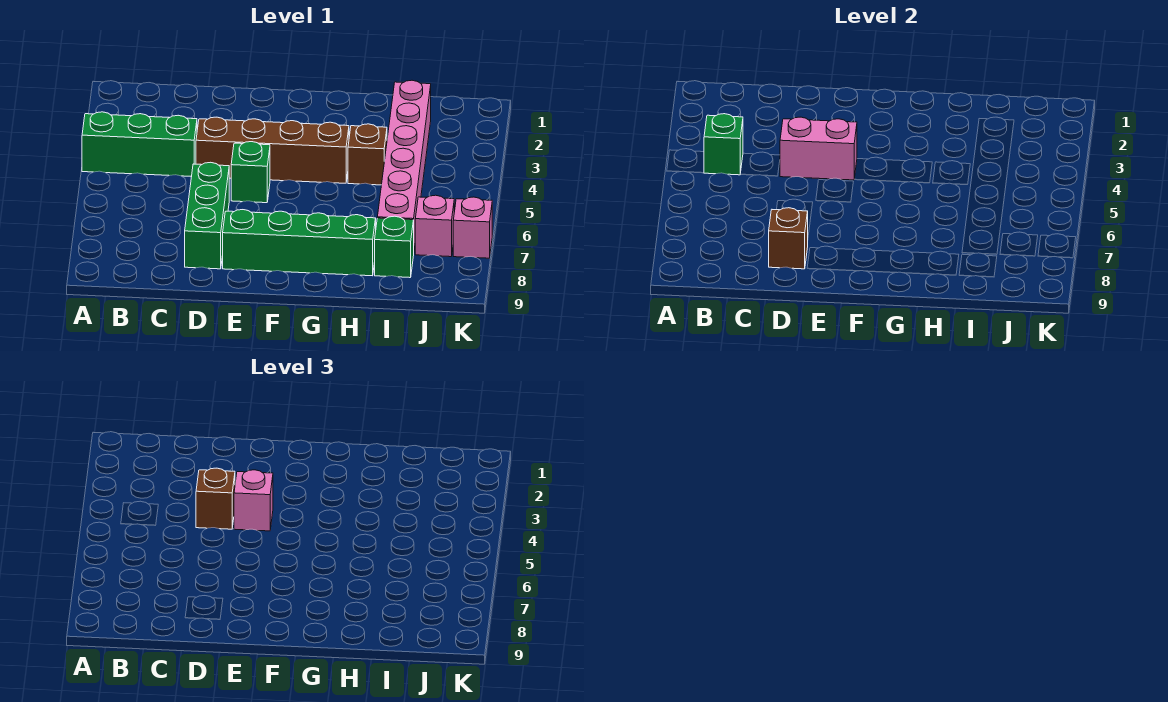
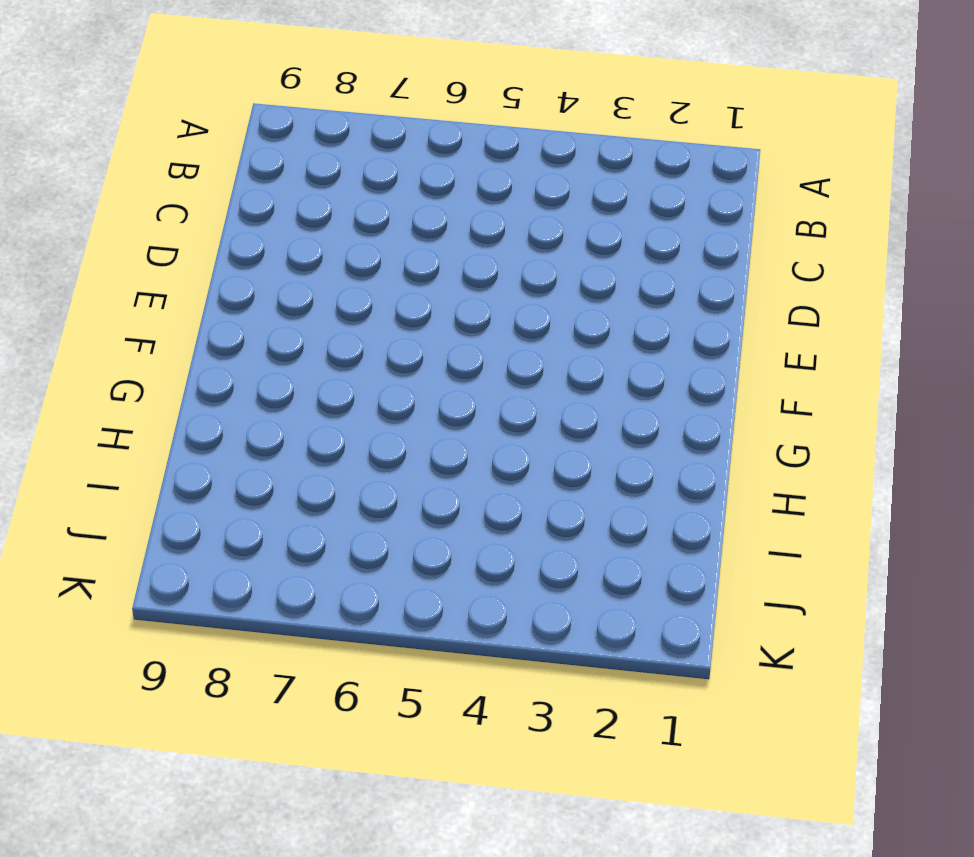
none -> green 1x3 brick [82,112,197,177]
none -> brown 1x4 brick [196,117,349,183]
none -> green 1x3 brick [185,162,229,269]

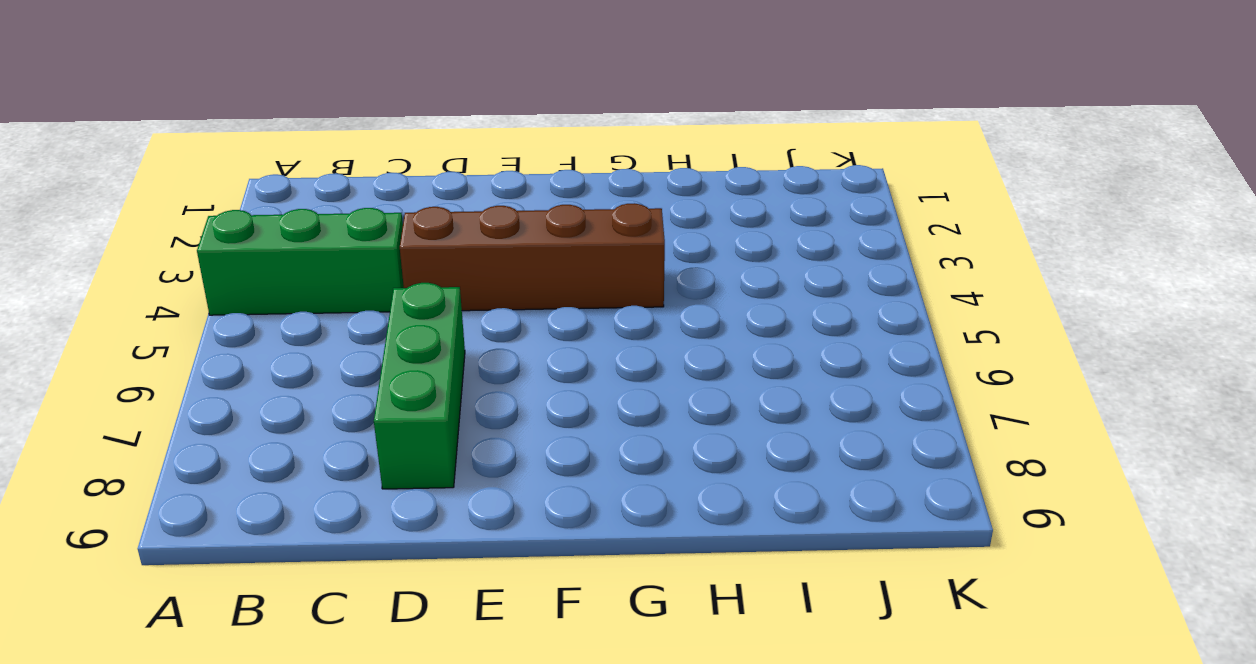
none -> green 1x1 brick [231,142,270,203]
none -> green 1x4 brick [223,210,376,276]
none -> brown 1x1 brick [348,124,387,185]

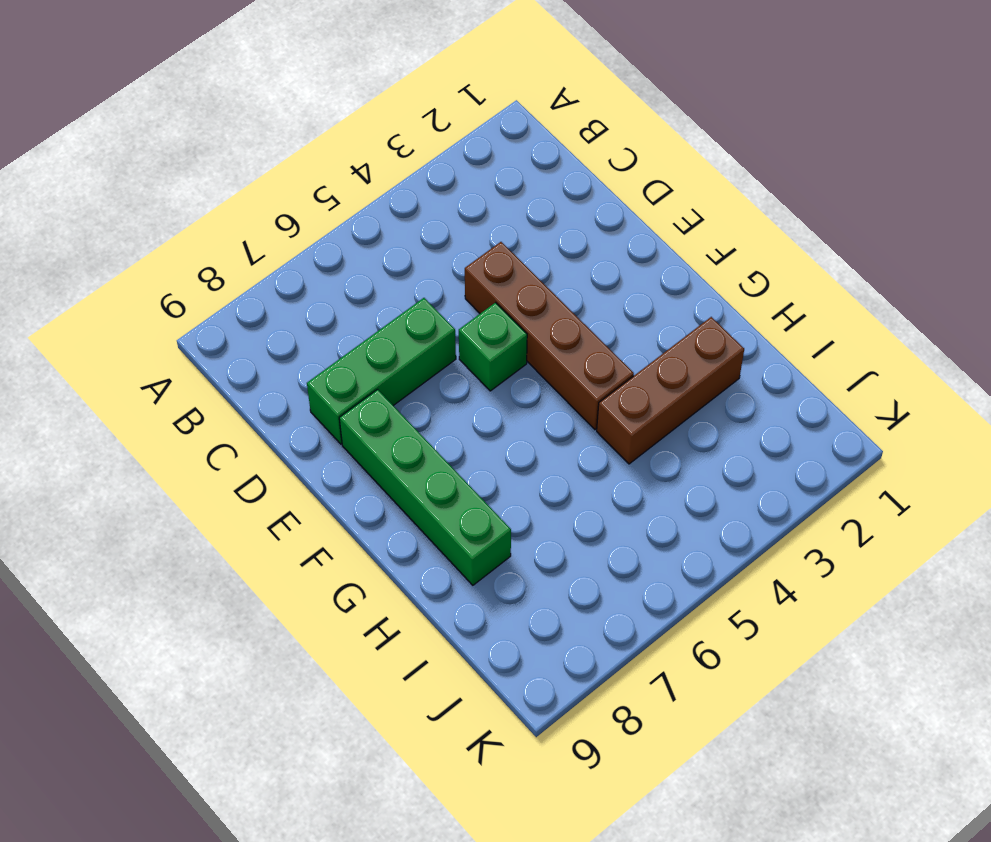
brown 1x3 brick [597,317,744,464] -> brown 1x1 brick [348,124,387,185]
none -> green 1x3 brick [82,112,197,177]
none -> pink 1x6 brick [377,80,431,248]
none -> green 1x1 brick [375,216,414,278]

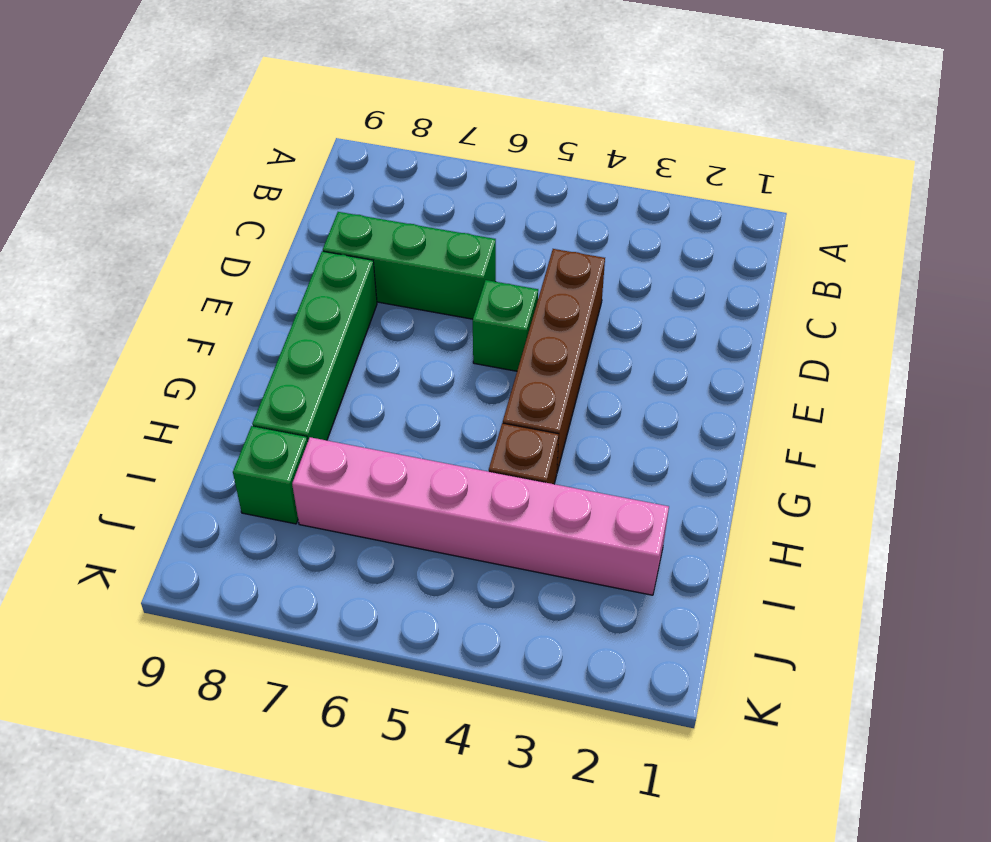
none -> green 1x3 brick [82,112,197,177]
none -> pink 1x1 brick [415,195,454,257]
none -> pink 1x1 brick [453,197,492,258]

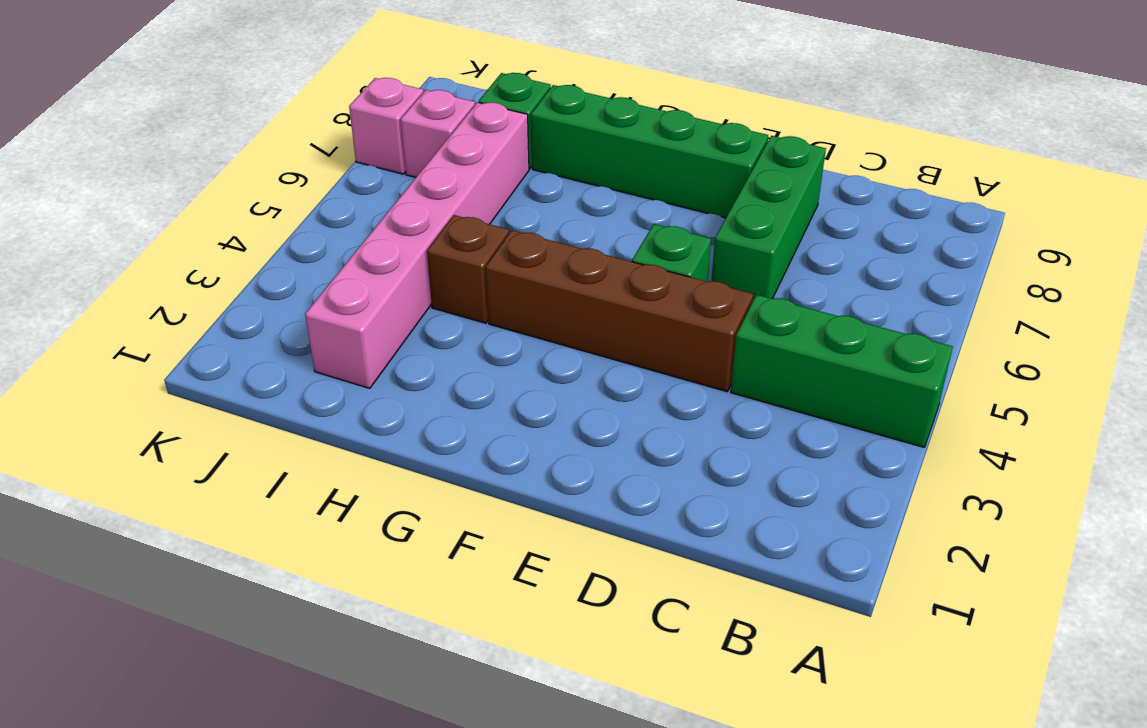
none -> green 1x1 brick [704,114,743,175]
none -> pink 1x2 brick [780,117,857,180]
none -> brown 1x1 brick [769,208,808,269]

